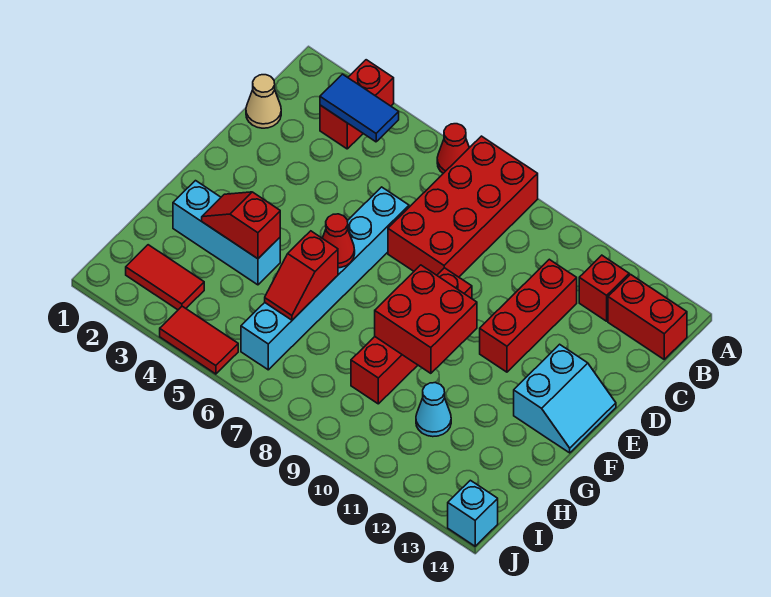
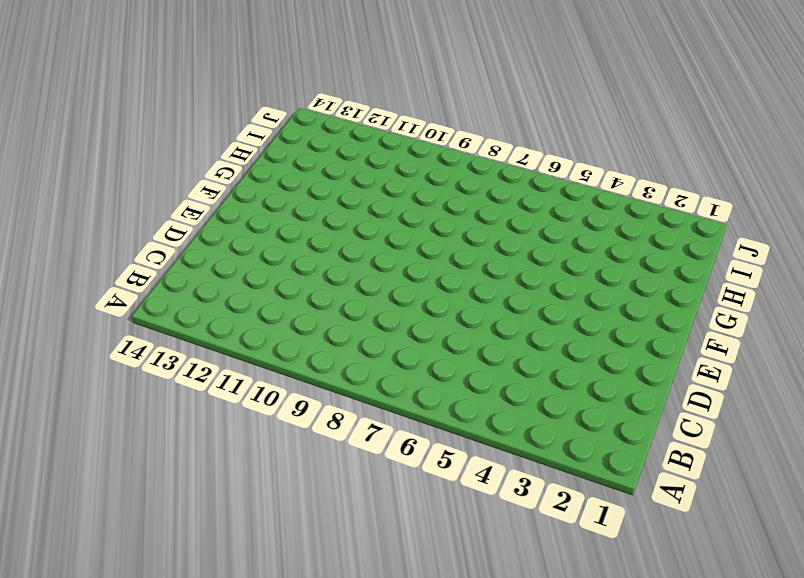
none -> red 1x2 brick [320,60,394,149]
none -> red 1x1 cone [437,124,469,173]
none -> red 2x4 brick [388,136,538,277]

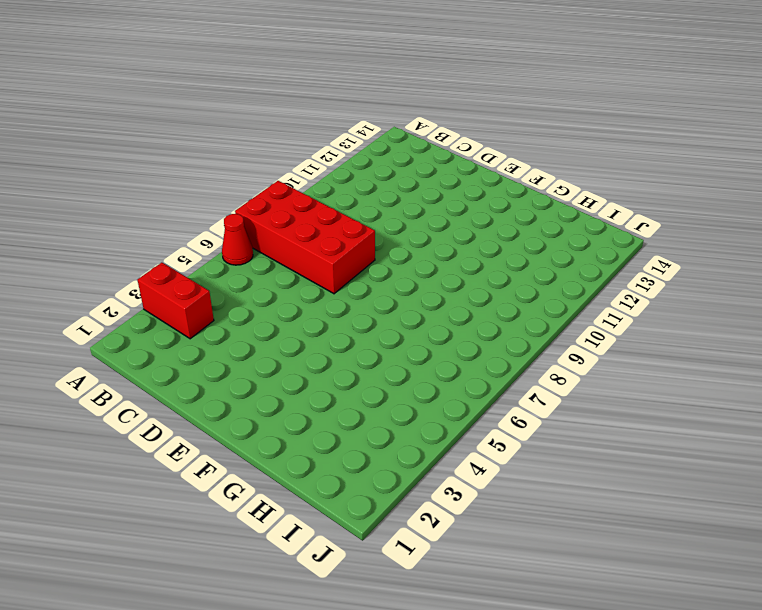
none -> red 1x1 brick [579,255,629,321]
none -> red 1x2 brick [608,274,687,359]
none -> tan 1x1 cone [246,75,281,128]

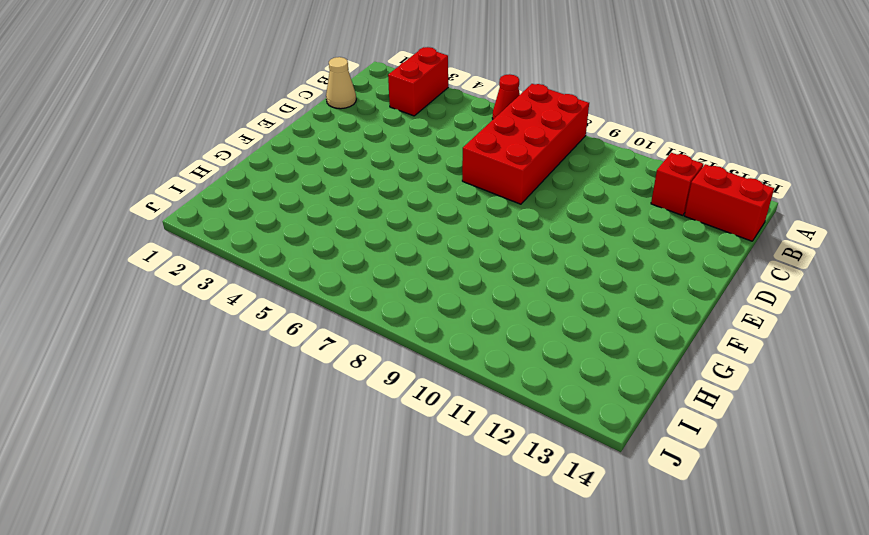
none -> red 1x3 brick [480,259,577,372]
none -> cyan 1x6 brick [241,187,409,370]
none -> red 1x4 brick [351,268,472,404]

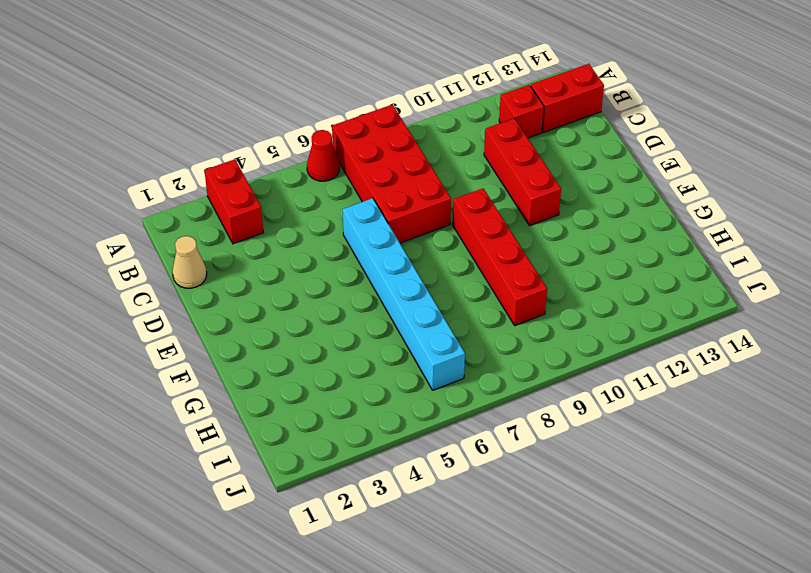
none -> cyan 2x2 slope [514,344,616,453]
none -> cyan 1x3 brick [173,181,280,285]
none -> cyan 1x1 cone [416,383,451,437]

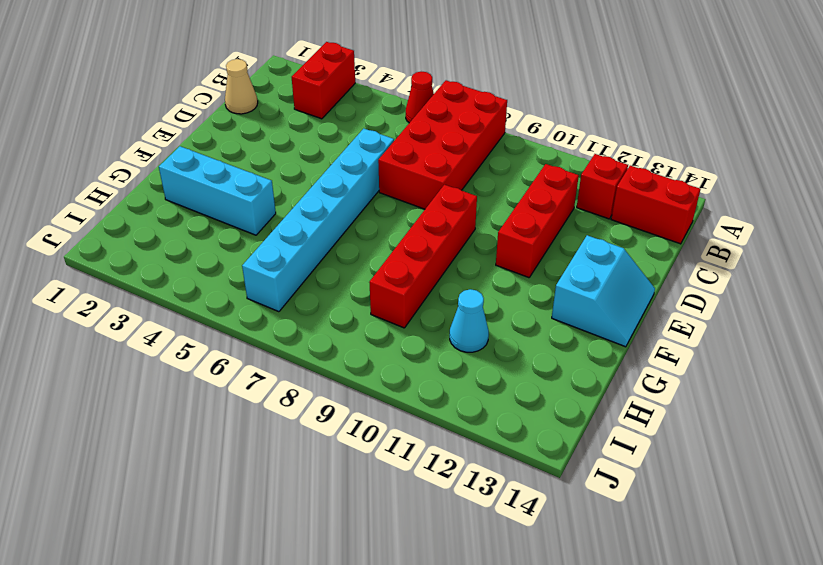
none -> red 1x2 tile [126,245,204,310]
none -> red 1x2 tile [160,306,238,374]
none -> cyan 1x1 brick [448,480,498,546]

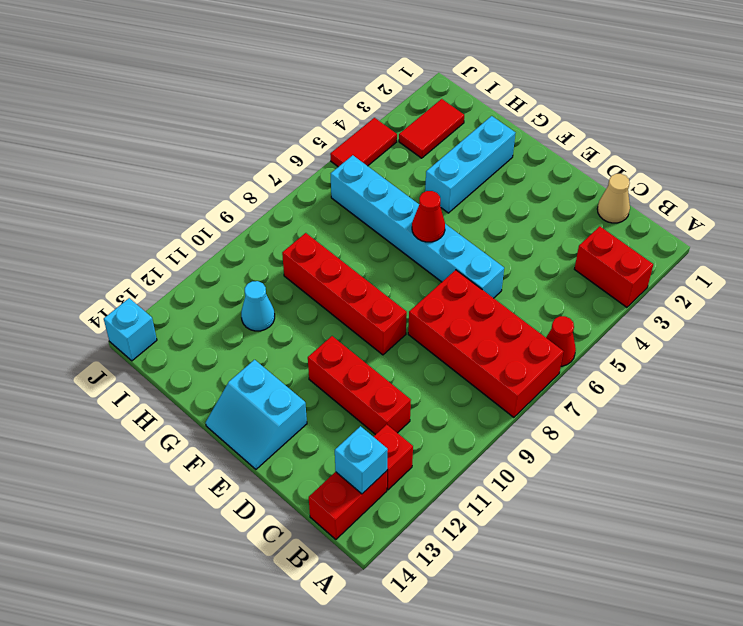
cyan 1x1 brick [335,426,388,494] -> none
none -> blue 1x2 tile [320,74,399,142]
none -> red 2x2 brick [375,265,477,373]
none -> red 1x2 slope [202,192,280,259]

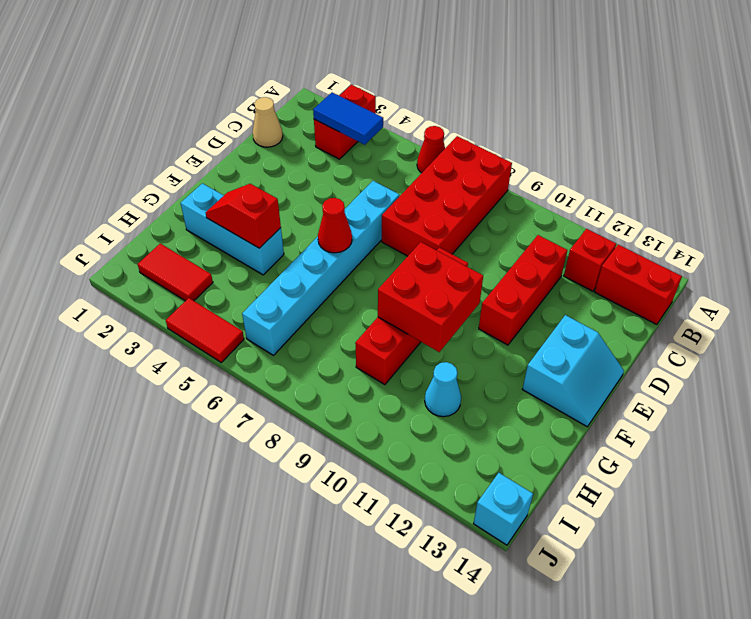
none -> red 1x2 slope [265,231,338,320]

